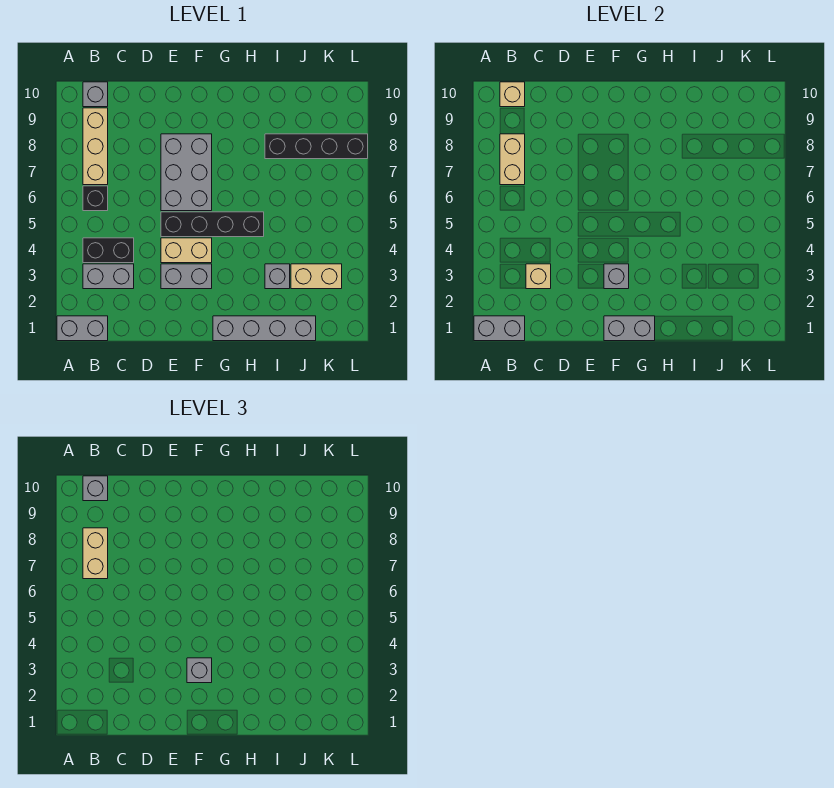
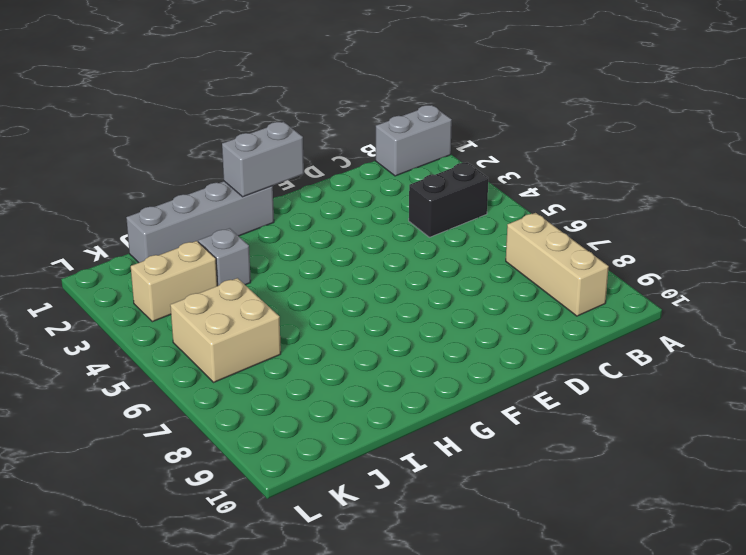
tan 2x2 brick [170,278,281,382] -> none
none -> grey 1x2 brick [83,264,134,289]
none -> black 1x1 brick [83,186,108,211]
none -> grey 1x1 brick [83,82,108,107]

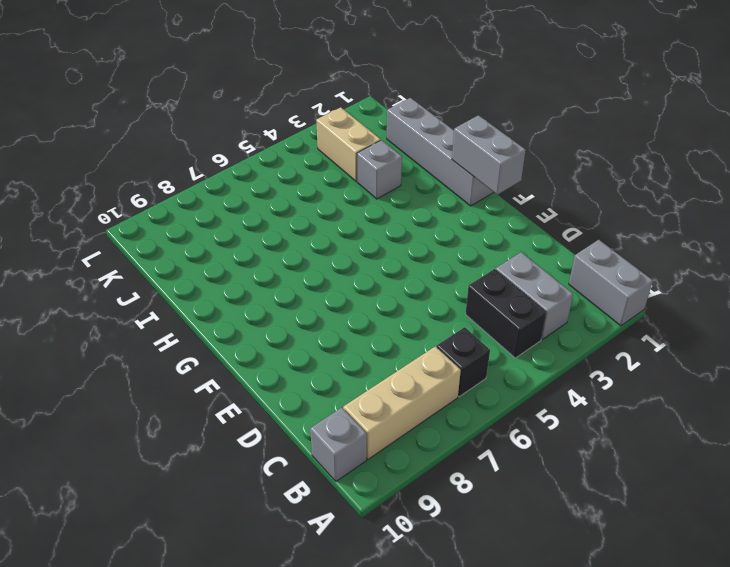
none -> grey 1x2 brick [161,264,212,289]
none -> tan 1x2 brick [161,238,212,263]
none -> black 1x4 brick [161,212,264,237]

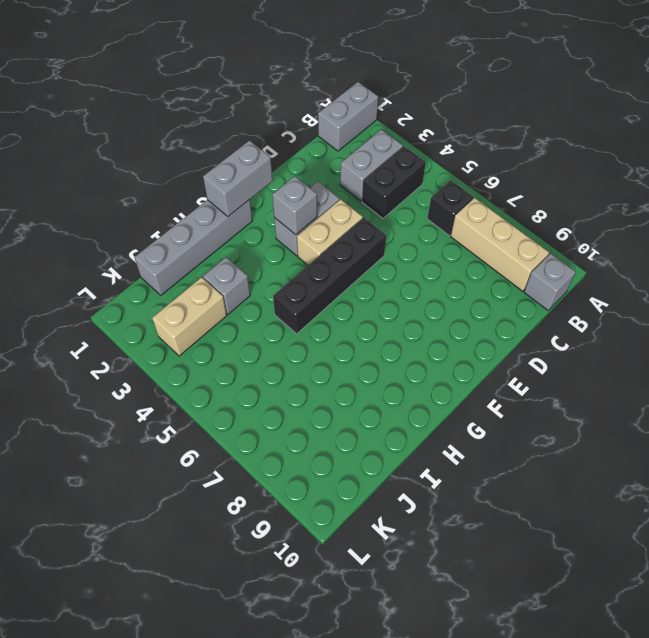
none -> grey 2x3 brick [161,134,212,211]
none -> black 1x4 brick [265,134,368,159]
none -> grey 1x2 brick [474,316,525,341]

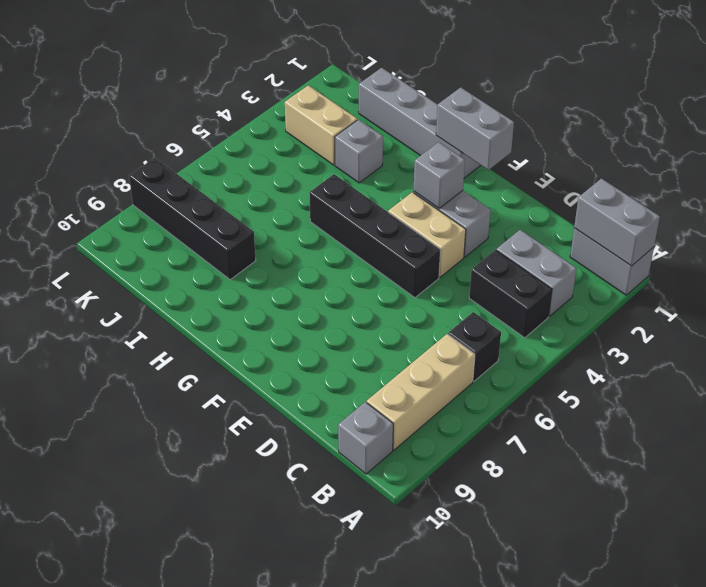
none -> grey 2x3 brick [161,134,212,211]
none -> tan 1x2 brick [500,134,525,185]
none -> tan 1x1 brick [500,82,525,107]

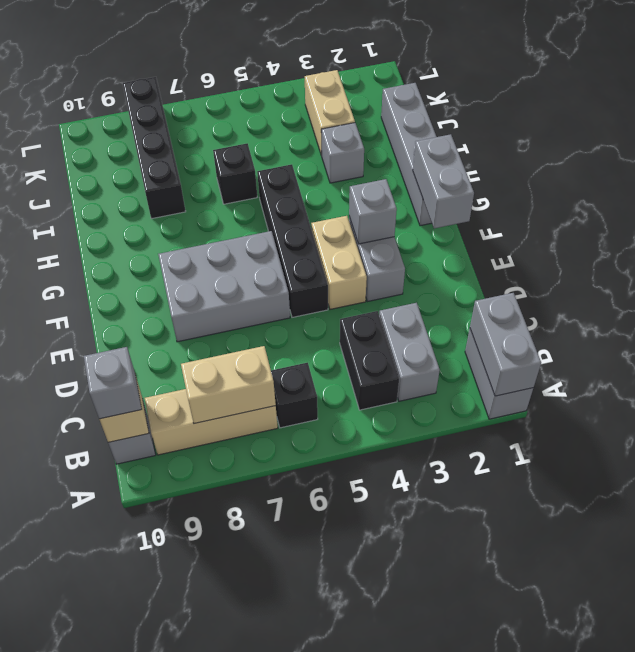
black 1x1 brick [213,143,257,204] -> none
none -> tan 1x1 brick [526,264,551,289]
none -> tan 1x2 brick [83,528,108,579]
none -> grey 1x1 brick [187,658,212,683]

